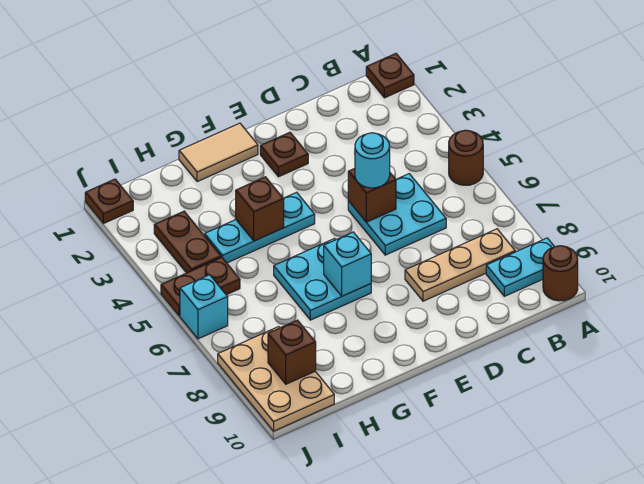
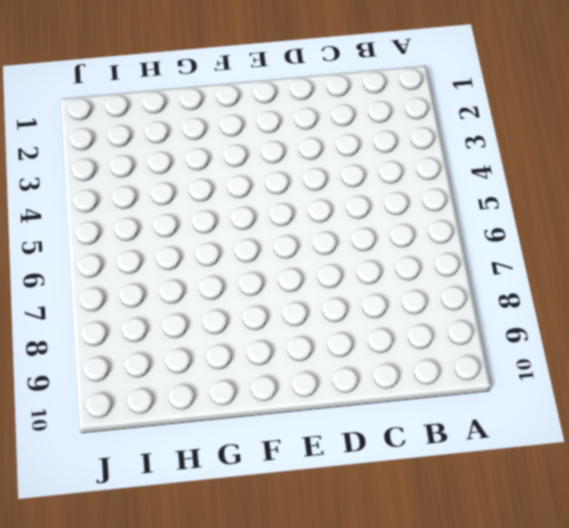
none -> brown 1x1 plate [366,54,414,98]
none -> brown 1x1 round brick [449,130,483,185]
none -> cyan 1x2 plate [486,238,554,296]

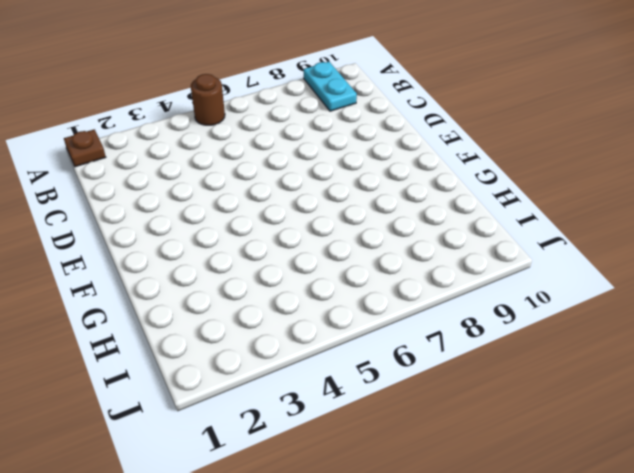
none -> brown 1x1 round brick [543,246,578,301]
none -> tan 1x3 plate [405,229,515,301]
none -> cyan 2x2 plate [348,174,446,255]

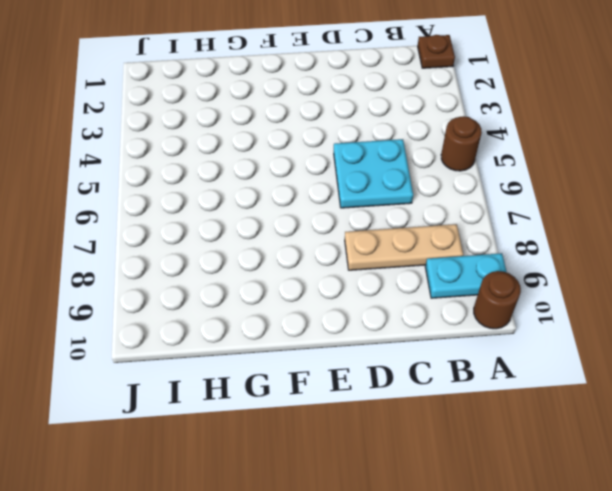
none -> brown 1x1 plate [260,132,308,177]
none -> tan 1x2 tile [179,123,258,182]
none -> cyan 1x3 plate [205,192,315,263]

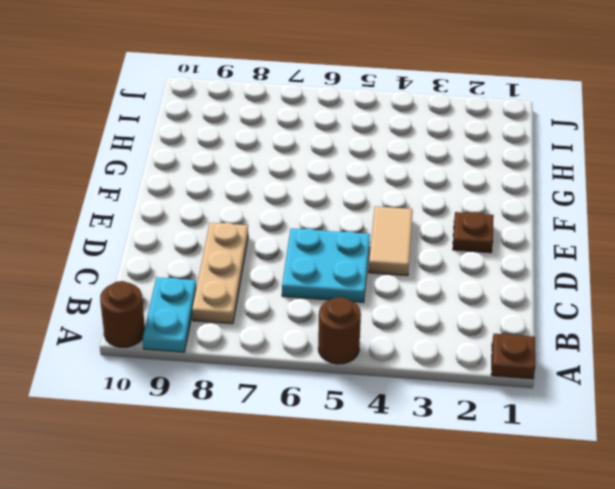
tan 1x2 tile [369,206,413,276] -> tan 1x2 tile moved to [179,123,258,182]
none -> cyan 1x3 plate [205,192,315,263]
none -> cyan 2x2 plate [274,239,371,320]
none -> brown 1x2 plate [154,211,221,273]

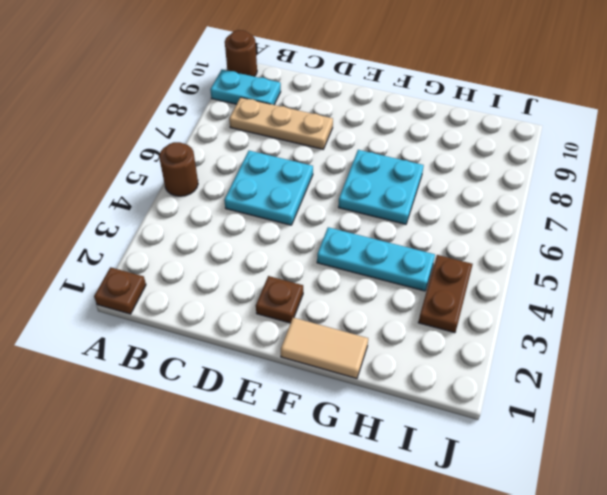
none -> brown 1x2 plate [161,257,240,316]
none -> tan 2x3 plate [218,327,334,431]
none -> brown 1x1 plate [85,179,133,224]

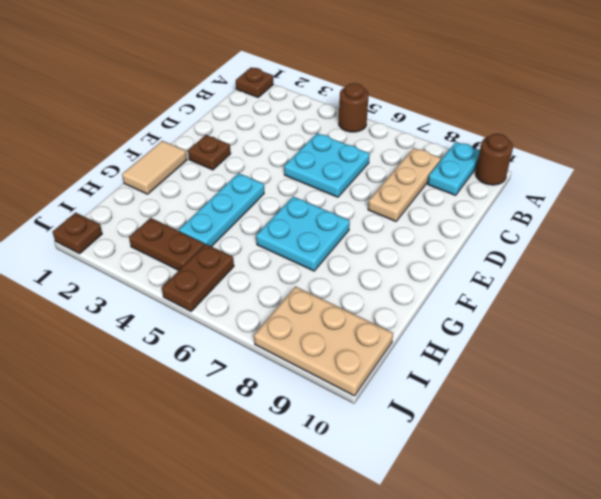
none -> cyan 1x1 brick [180,275,228,339]
none -> brown 1x1 brick [348,168,396,222]
none -> cyan 1x1 brick [324,232,371,296]

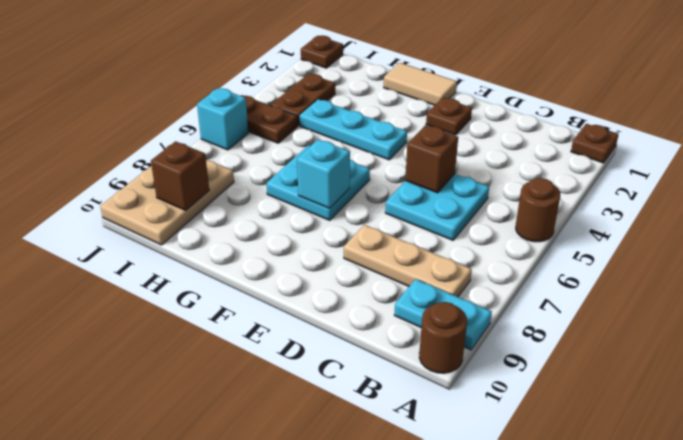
none -> brown 1x1 brick [236,177,284,241]
none -> cyan 1x1 round brick [355,133,390,188]

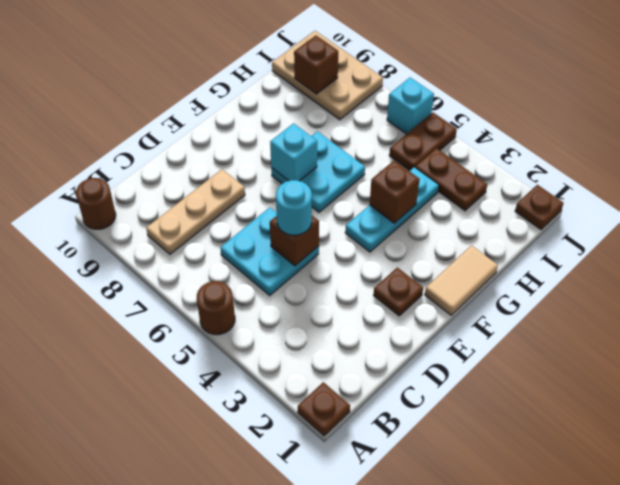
none -> cyan 1x2 plate [486,238,554,296]

